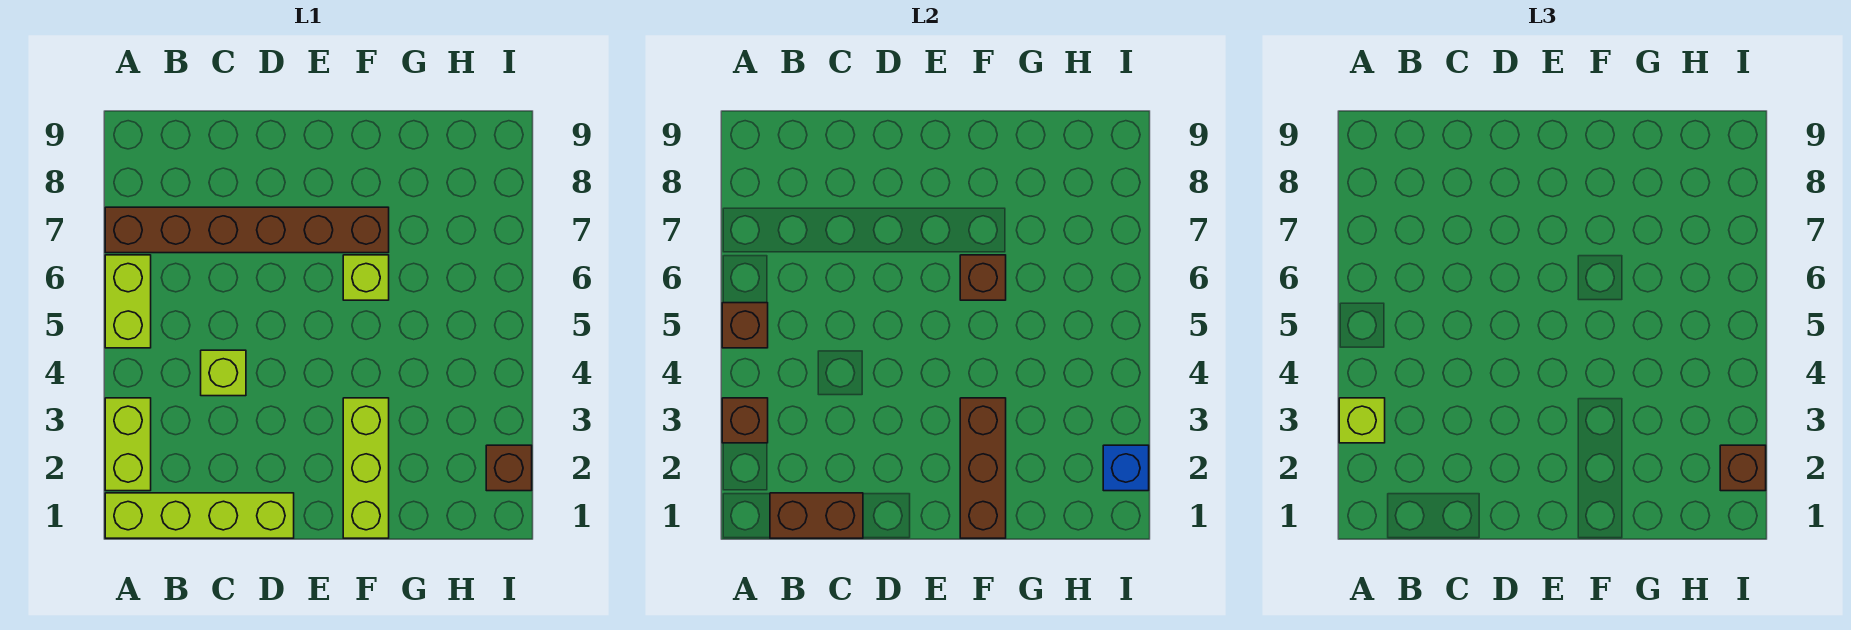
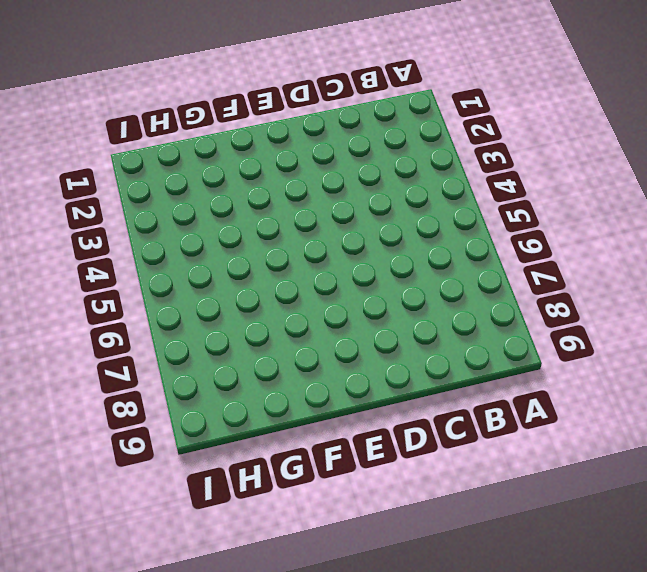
none -> lime 1x4 brick [105,493,294,538]
none -> lime 1x2 brick [105,398,151,491]
none -> lime 1x2 brick [105,255,151,348]

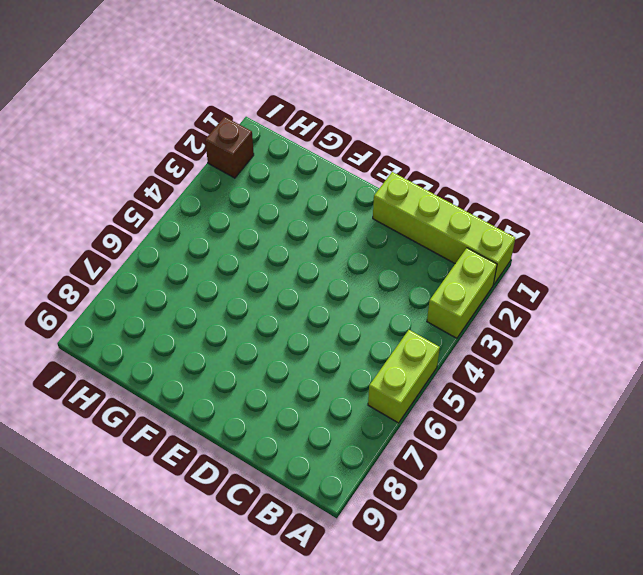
none -> brown 1x6 brick [105,207,389,253]
none -> lime 1x1 brick [201,350,246,396]
none -> lime 1x3 brick [343,398,389,538]

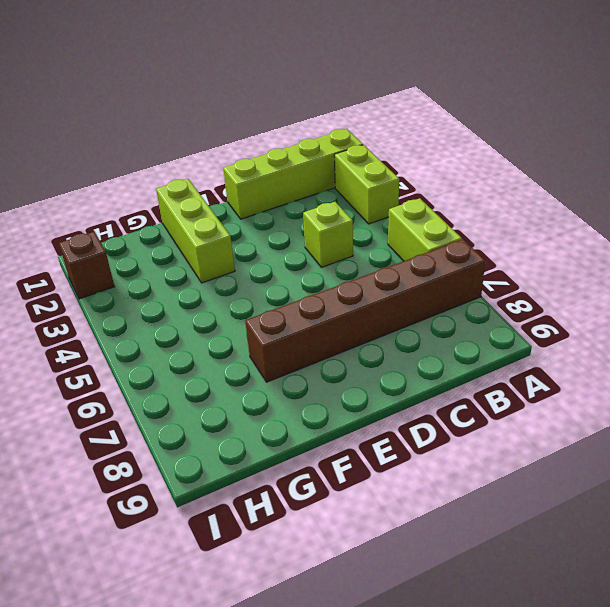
none -> lime 1x1 brick [343,255,389,300]
none -> brown 1x1 brick [722,398,768,443]
none -> brown 1x1 brick [722,303,768,348]

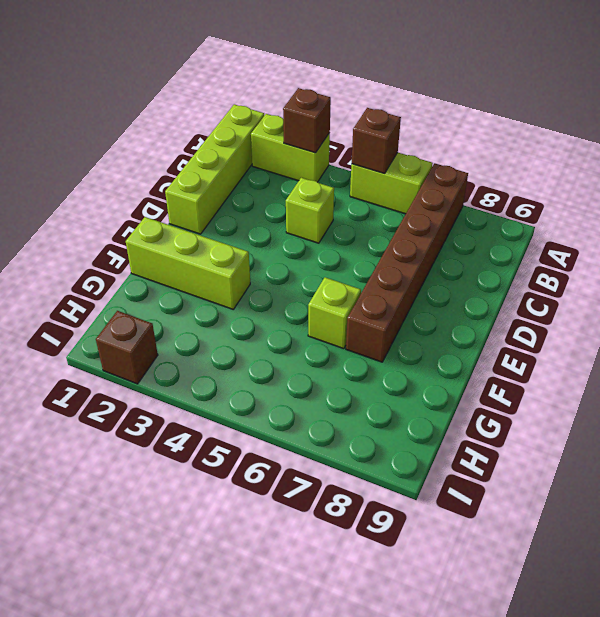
none -> brown 1x2 brick [770,493,863,538]
none -> brown 1x3 brick [960,398,1006,538]
none -> brown 1x1 brick [960,255,1006,300]

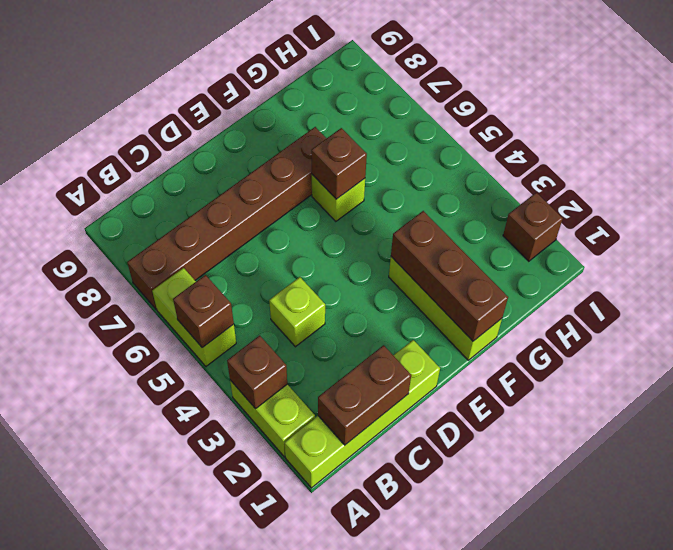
none -> blue 1x1 brick [1103,445,1149,491]
none -> lime 1x1 brick [1339,398,1385,443]
none -> brown 1x1 brick [1720,445,1766,491]

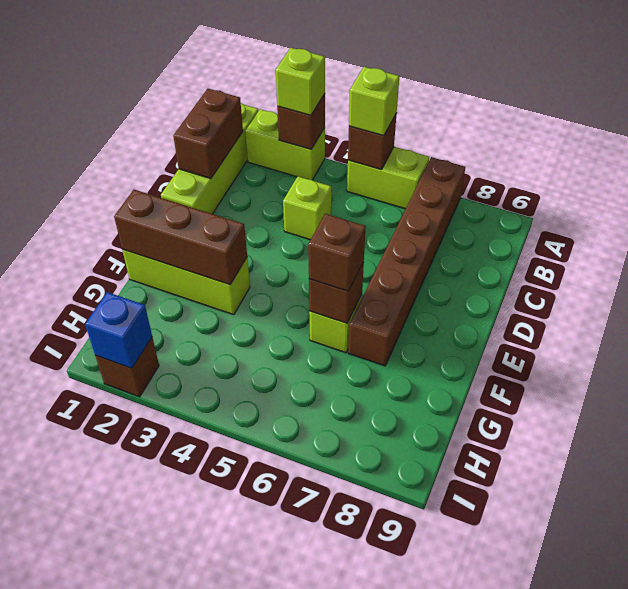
lime 1x1 brick [349,67,399,136] -> none
brown 1x1 brick [308,214,366,291] -> brown 1x1 brick moved to [1720,445,1766,491]

